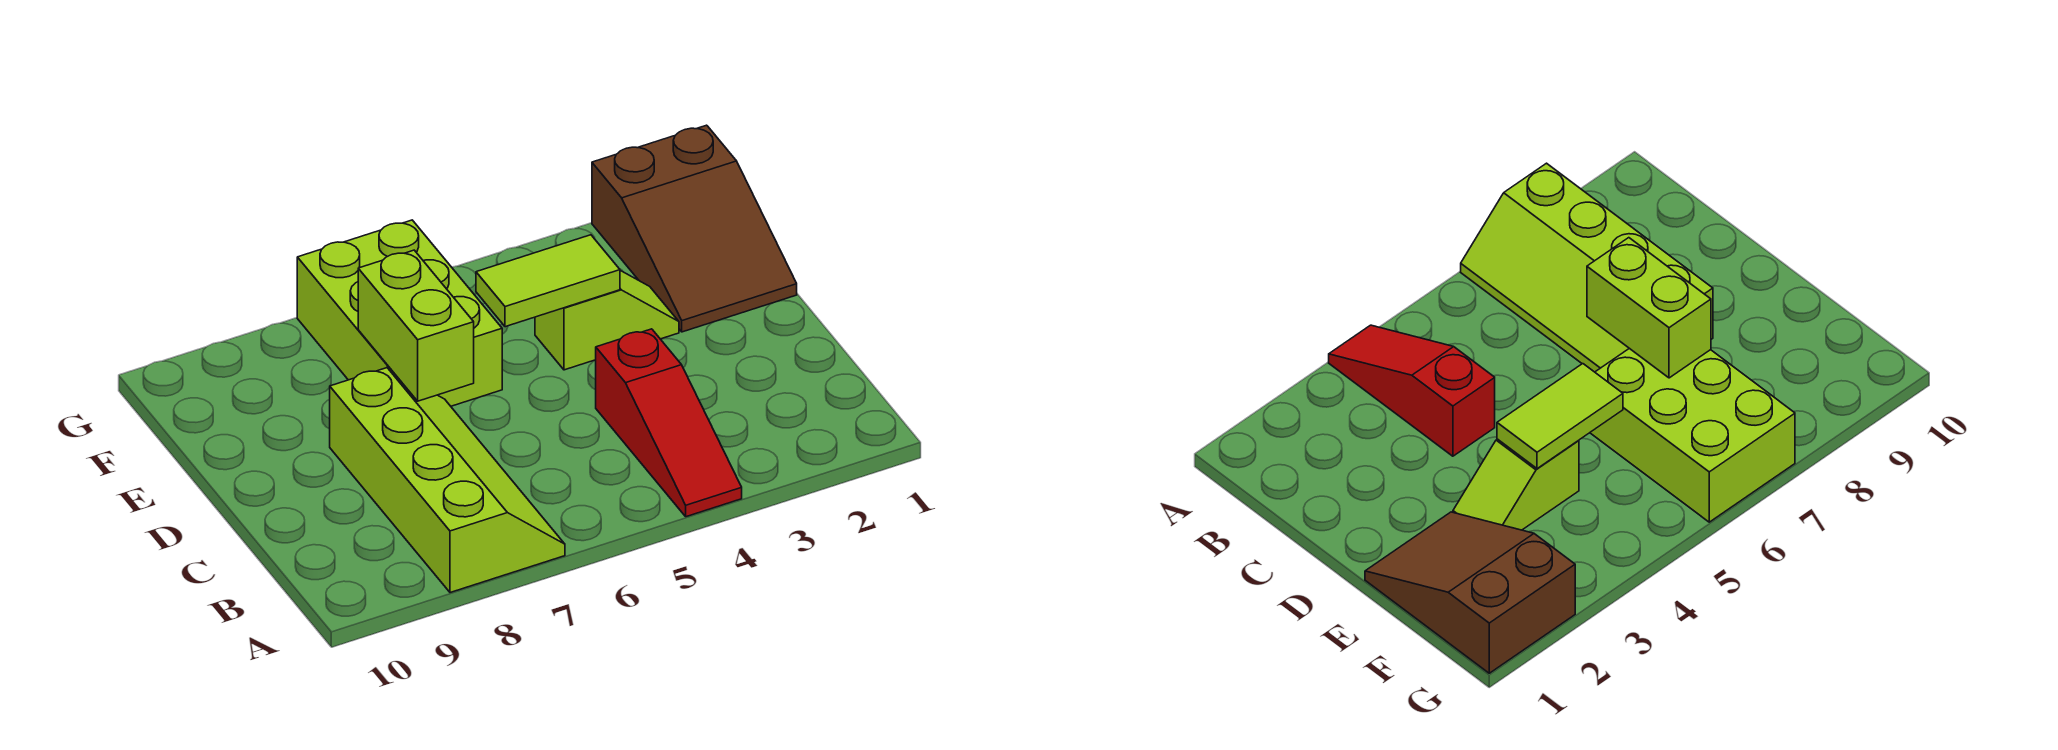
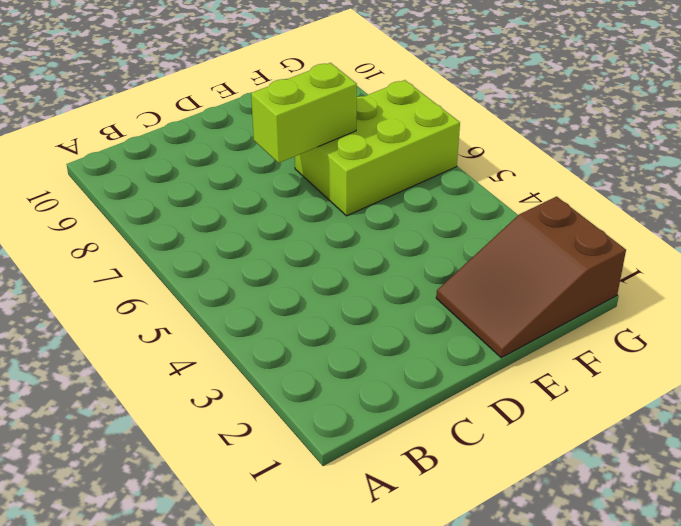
none -> red 1x3 slope [596,329,742,517]
none -> lime 2x4 slope [330,368,565,593]

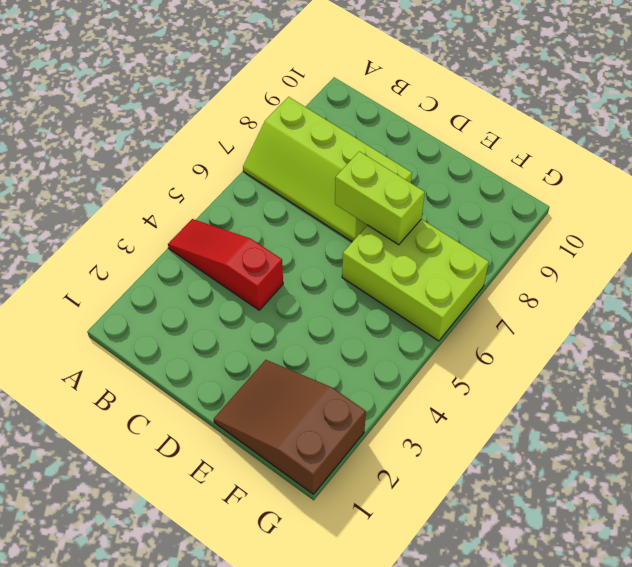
none -> lime 1x2 slope [535,270,679,370]
none -> lime 1x2 tile [476,235,620,327]

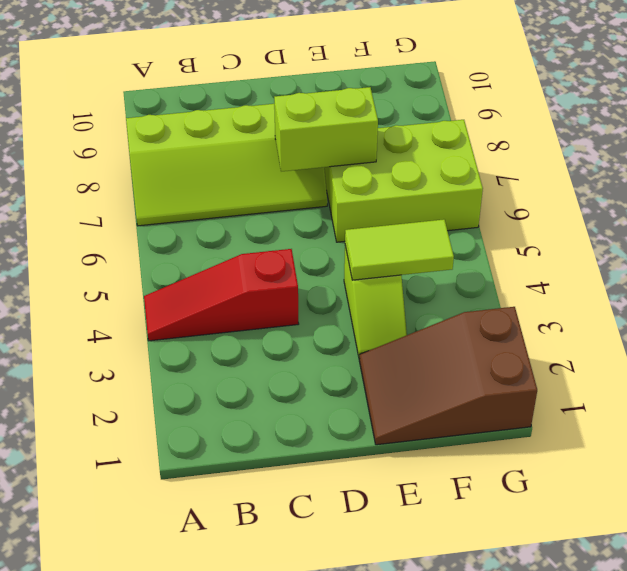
lime 1x2 tile [345,219,454,280] -> lime 1x2 tile turned to [476,235,620,327]

